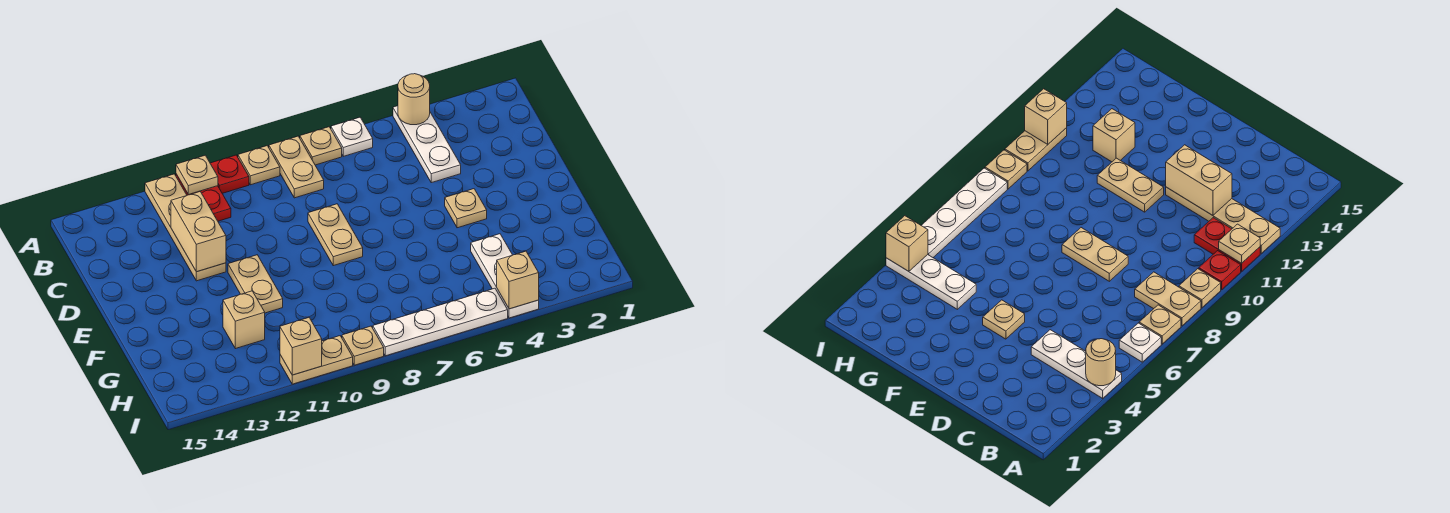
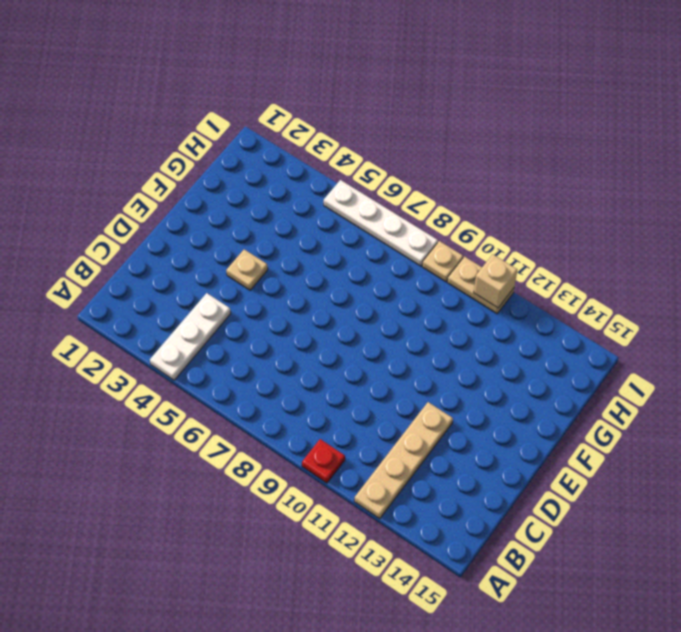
none -> white 1x1 plate [331,117,373,156]
none -> tan 1x1 plate [300,127,342,165]
none -> tan 1x2 plate [269,136,324,198]

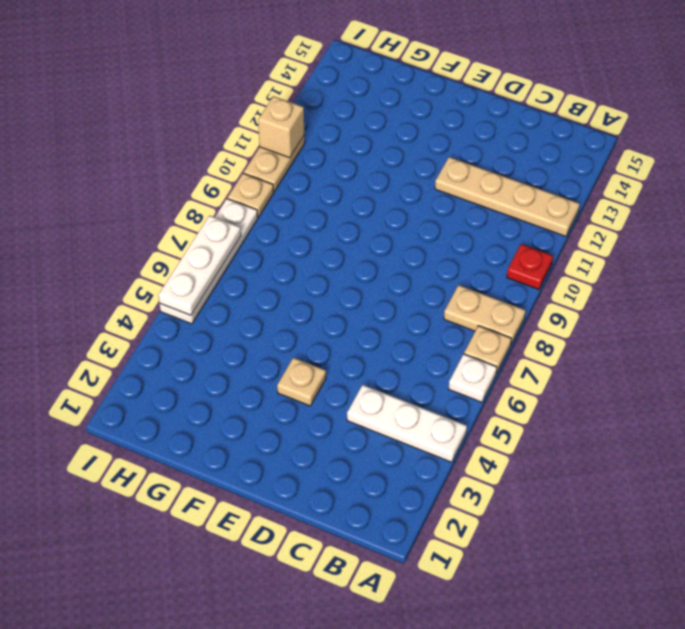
white 1x3 plate [158,215,241,315] -> white 1x3 plate turned to [471,234,539,318]
none -> tan 1x1 plate [238,146,280,185]
none -> red 1x2 plate [176,174,231,221]
none -> tan 1x2 plate [308,204,363,266]

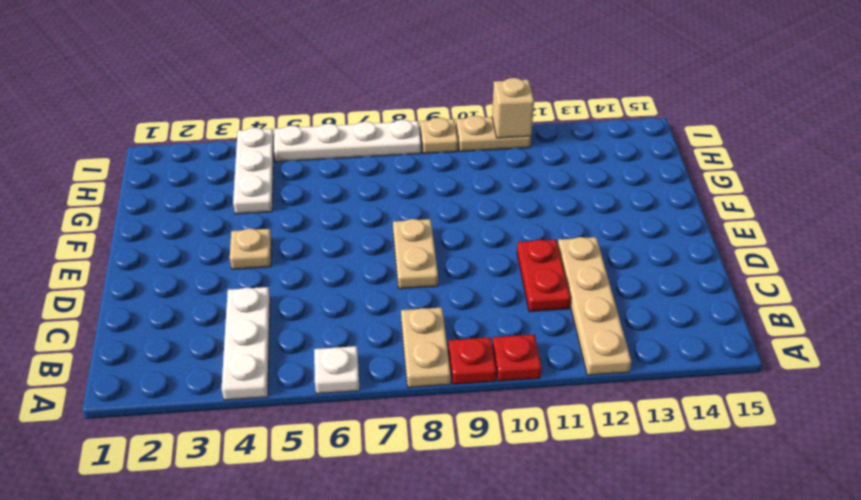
red 1x1 plate [448,337,496,384] -> tan 1x1 plate [238,146,280,185]
red 1x2 plate [517,240,570,312] -> red 1x2 plate moved to [176,174,231,221]
none -> tan 1x1 plate [300,127,342,165]
none -> tan 1x2 plate [228,255,283,313]
none -> tan 1x1 brick [223,291,265,349]

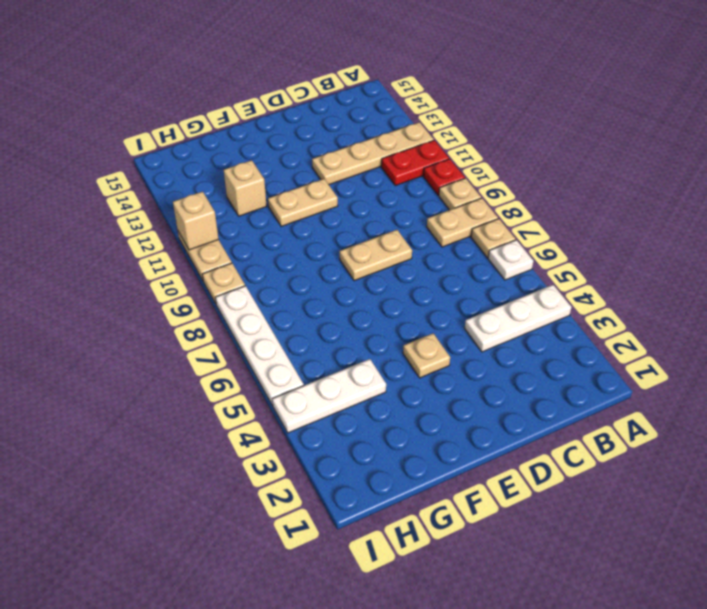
none -> tan 1x1 round brick [398,74,430,125]
none -> tan 1x1 plate [176,155,218,195]
none -> tan 1x2 brick [171,192,226,272]

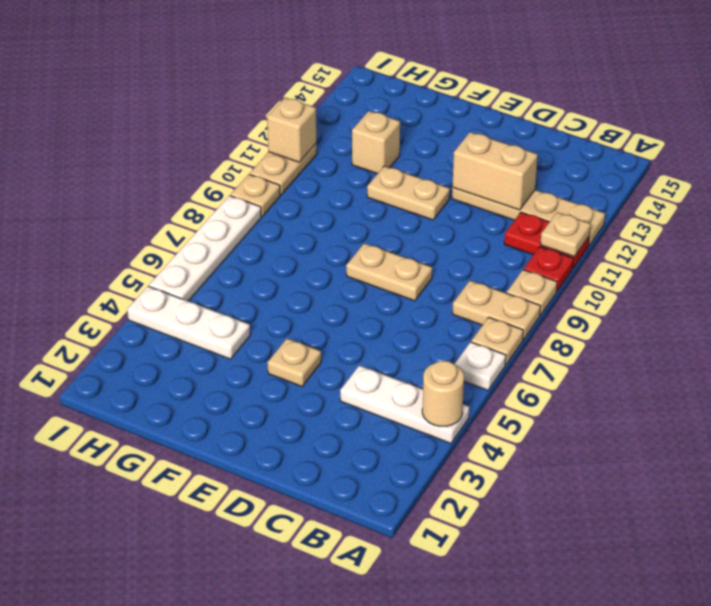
none -> tan 1x1 brick [497,251,539,309]

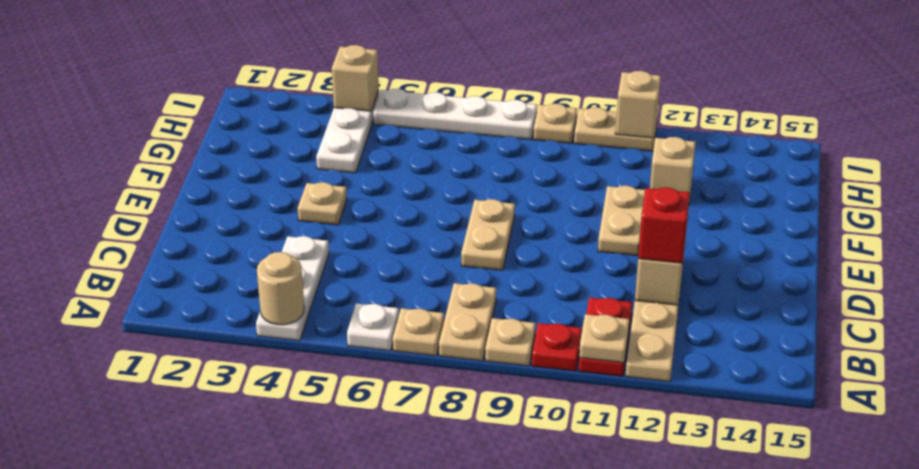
red 1x1 brick [638,187,690,263] -> none

